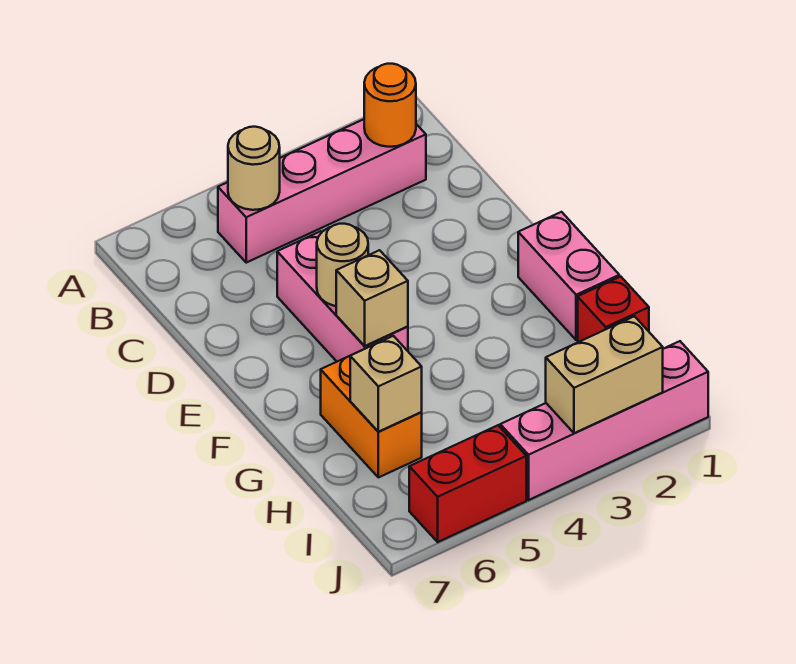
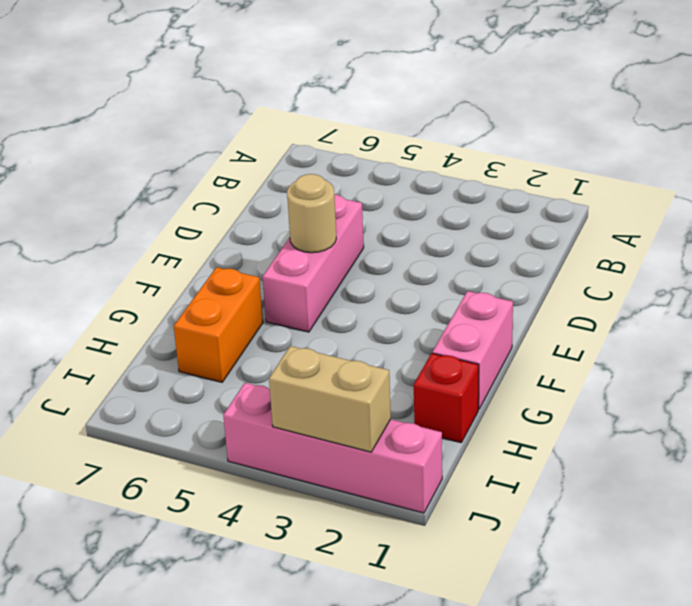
none -> pink 1x4 brick [218,119,426,263]
none -> red 1x2 brick [409,425,526,542]
none -> orange 1x1 round brick [364,64,416,147]

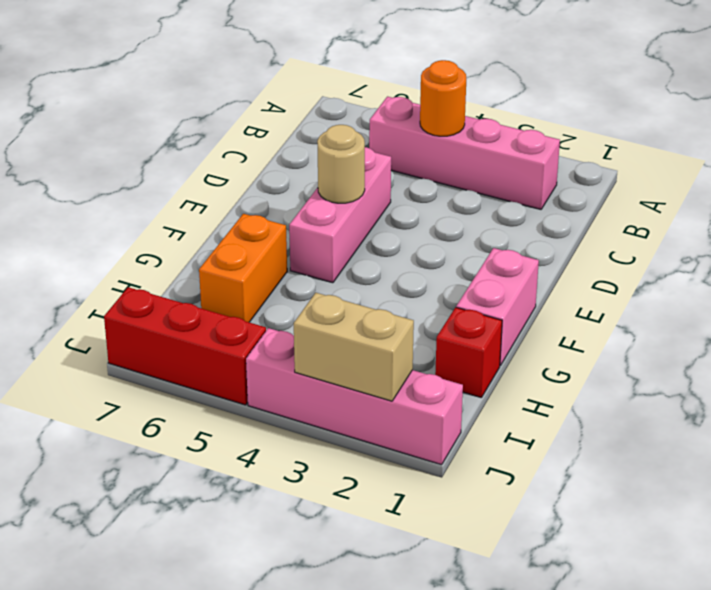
orange 1x1 round brick [420,60,466,136] -> orange 1x1 round brick moved to [364,64,416,147]
red 1x3 brick [104,287,266,405] -> red 1x2 brick [409,425,526,542]
none -> tan 1x1 round brick [228,127,280,210]
none -> tan 1x1 brick [336,250,408,346]
none -> tan 1x1 brick [350,336,422,432]

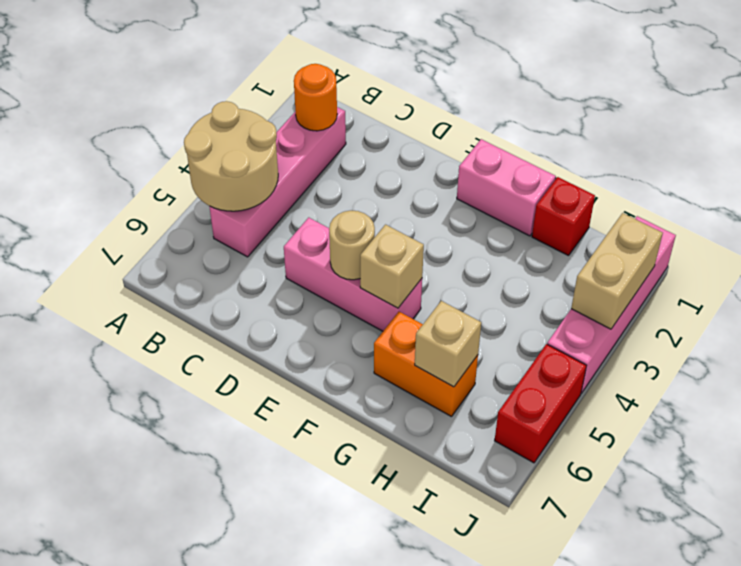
tan 2x2 round brick [184,101,278,211] -> tan 1x1 round brick [228,127,280,210]

